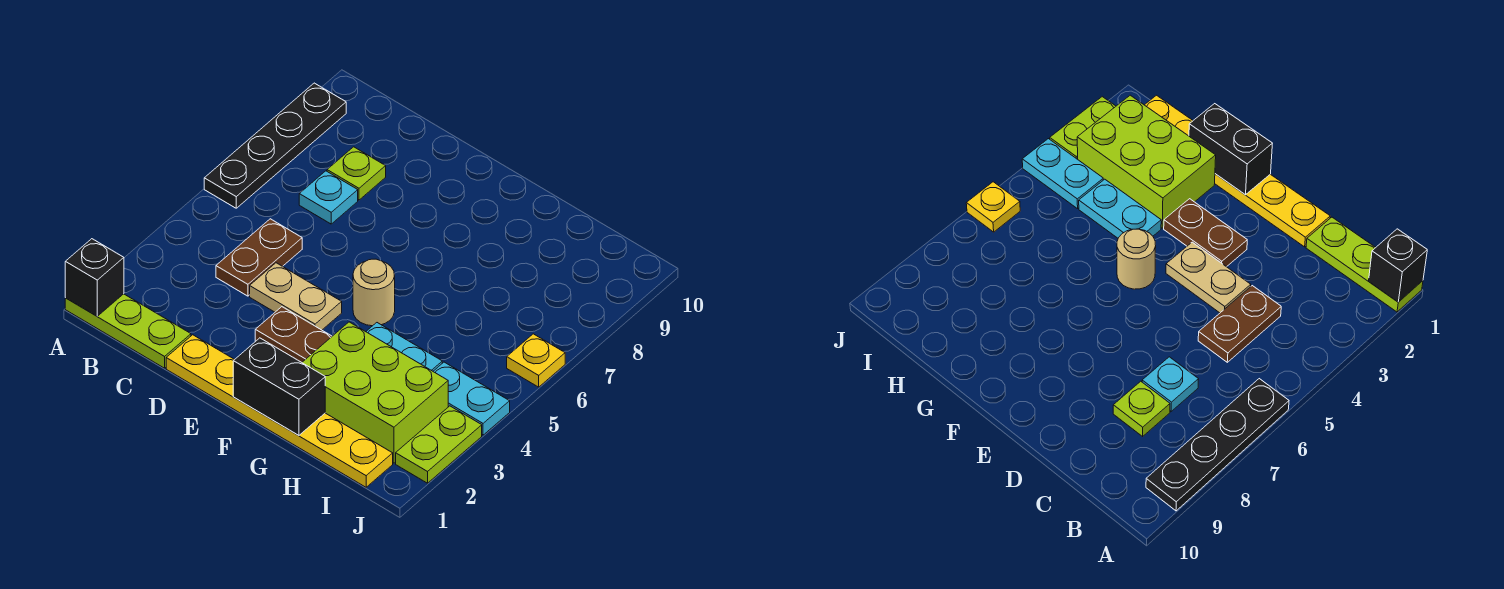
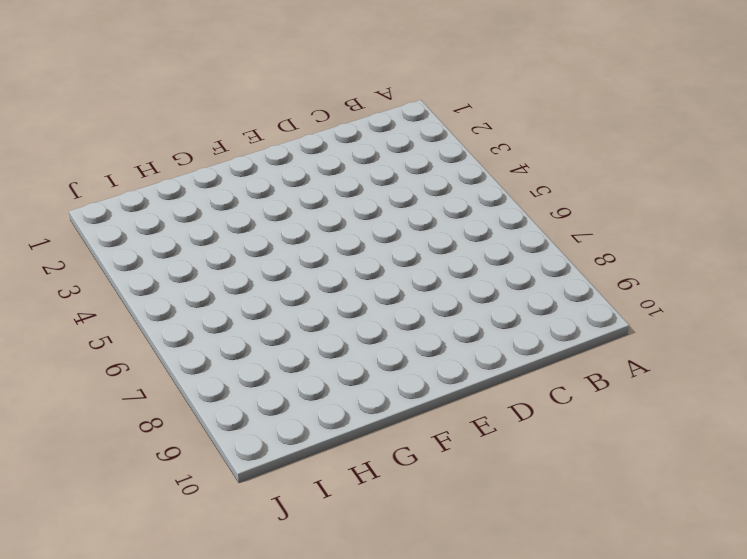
none -> lime 1x3 plate [65,294,191,368]
none -> black 1x4 plate [204,83,346,208]
none -> brown 1x2 plate [216,219,302,296]

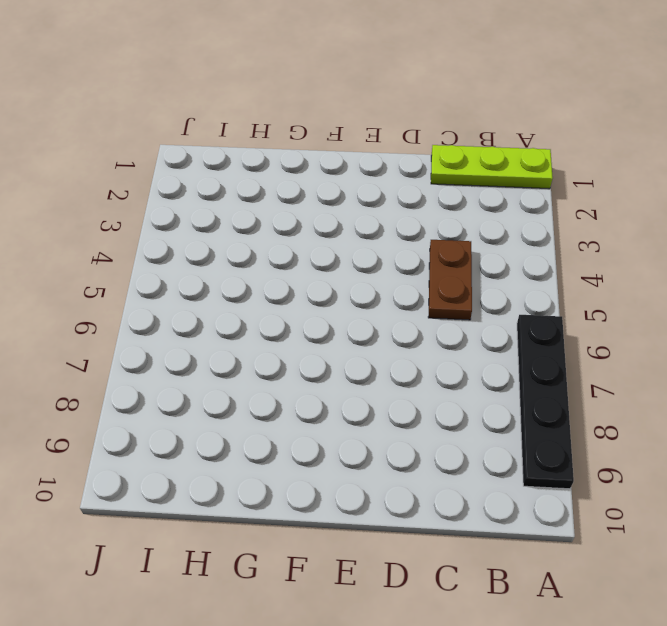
none -> cyan 1x1 plate [299,171,358,224]
none -> lime 1x1 plate [327,147,386,200]
none -> yellow 1x6 plate [166,335,393,487]

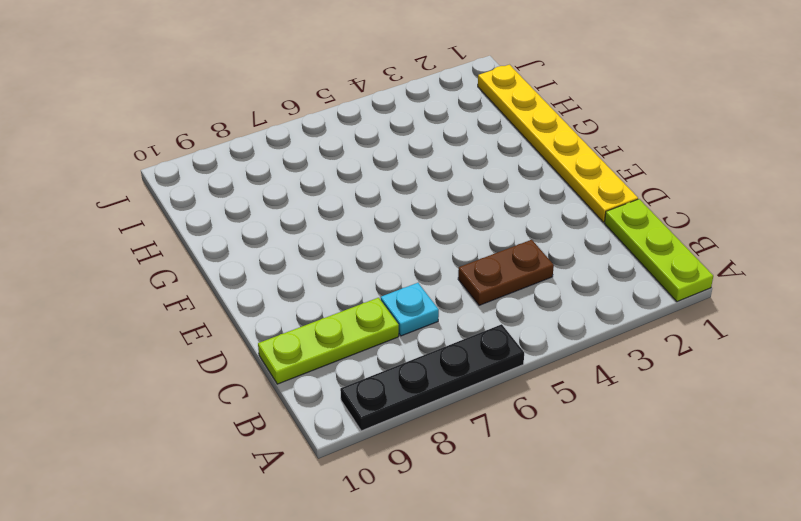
lime 1x3 plate [258,298,399,384] -> lime 1x1 plate [327,147,386,200]
none -> tan 1x2 plate [250,263,342,330]
none -> brown 1x2 plate [255,307,332,362]
none -> tan 1x1 round brick [353,259,395,326]

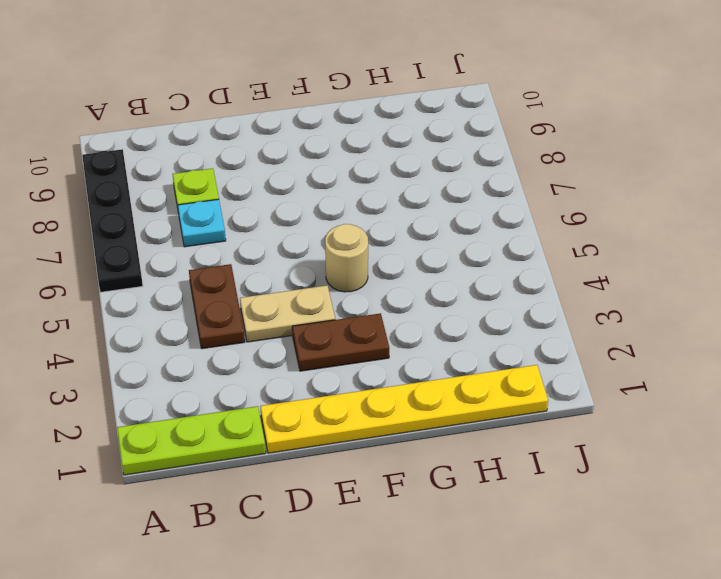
none -> lime 2x3 brick [302,322,448,463]
none -> cyan 1x2 plate [366,323,442,371]
none -> cyan 1x2 plate [433,362,510,435]

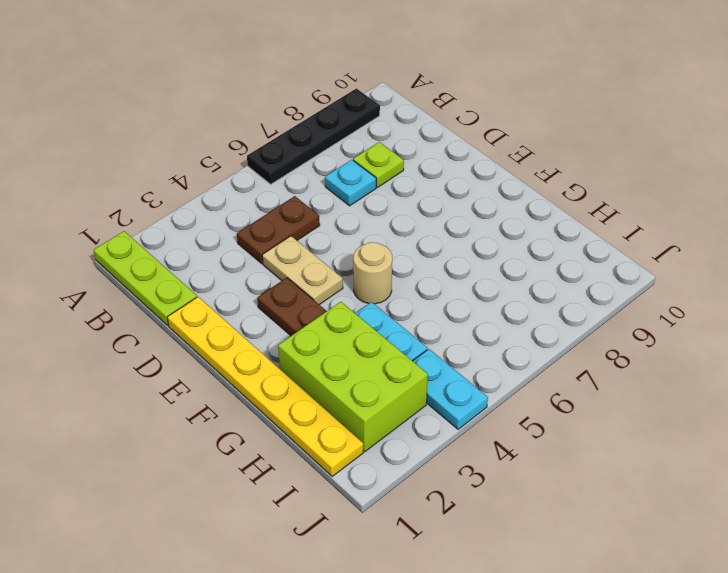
none -> lime 1x2 plate [396,406,482,483]
none -> yellow 1x1 plate [507,334,565,387]
none -> black 1x1 brick [65,239,124,316]

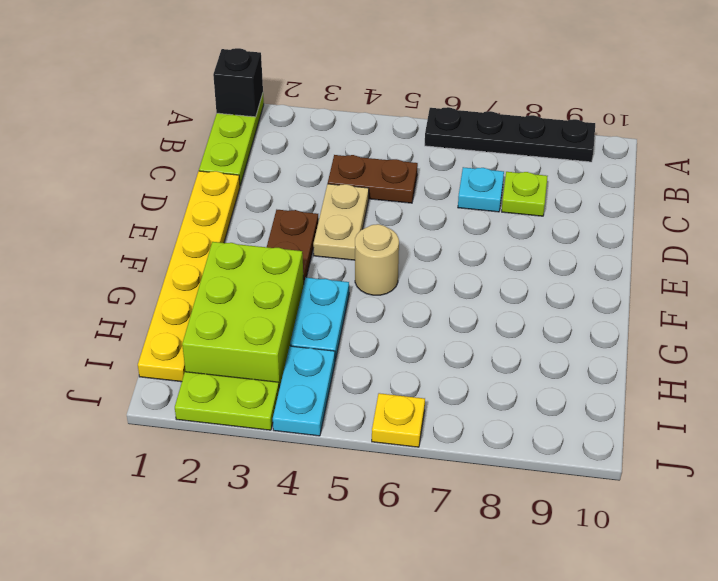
none -> black 1x2 brick [233,338,325,436]

